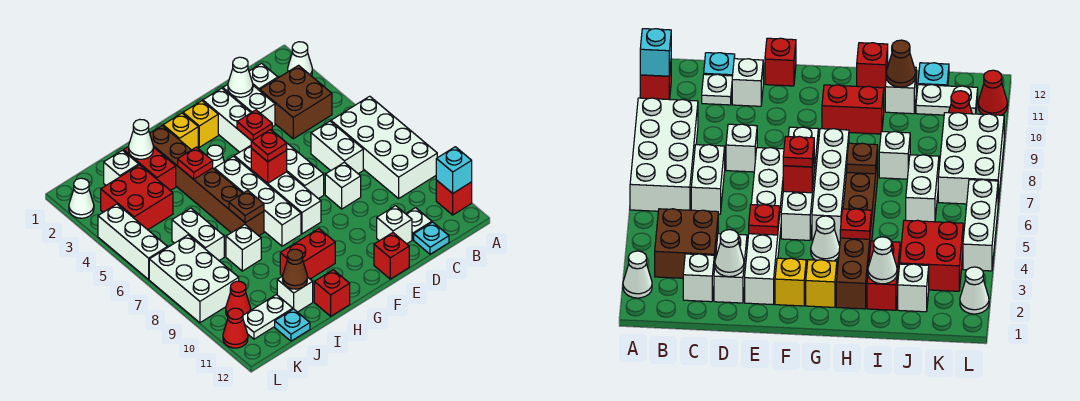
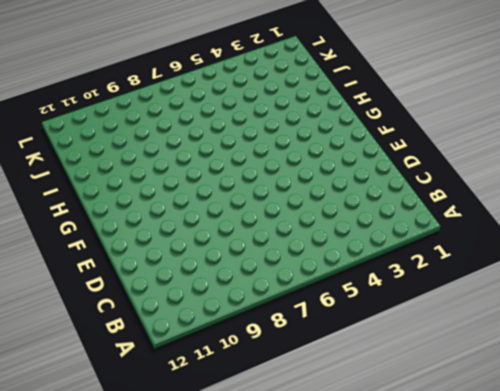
none -> white 1x1 cone [288,42,312,76]
none -> white 2x4 brick [331,96,437,198]
none -> red 1x1 brick [436,180,472,215]
none -> brown 2x2 brick [260,65,332,139]

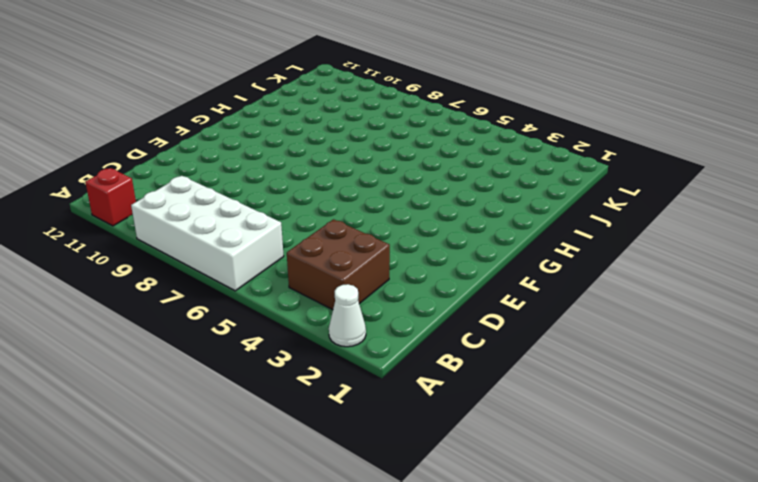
none -> white 1x1 brick [249,63,278,91]
none -> white 1x2 brick [311,121,363,174]
none -> white 1x1 plate [406,208,432,240]
none -> cyan 1x1 plate [414,222,449,254]

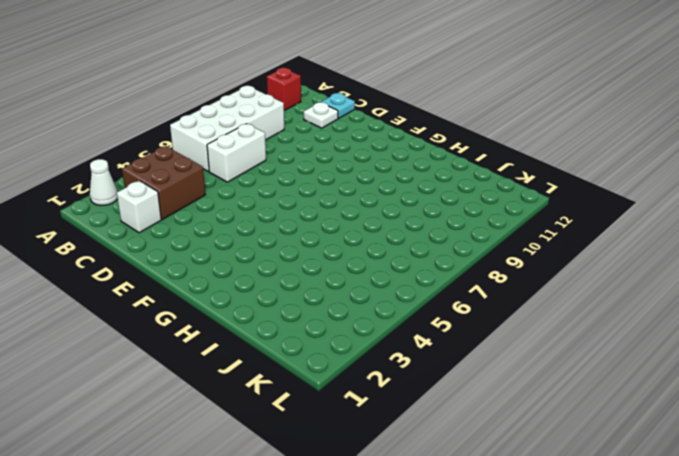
none -> white 1x2 brick [223,85,275,127]
none -> white 1x1 brick [325,162,361,209]
none -> white 1x1 brick [377,206,412,244]
none -> white 1x6 brick [203,88,324,199]

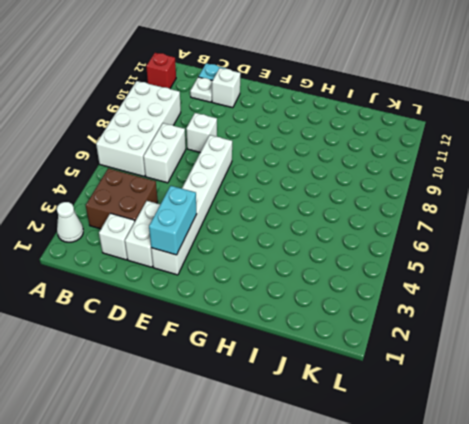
cyan 1x2 brick [149,186,196,255] -> none
none -> red 1x1 brick [374,233,409,279]
none -> yellow 1x1 brick [183,101,218,147]
none -> white 1x4 brick [234,146,321,234]
none -> yellow 1x1 brick [163,113,198,150]

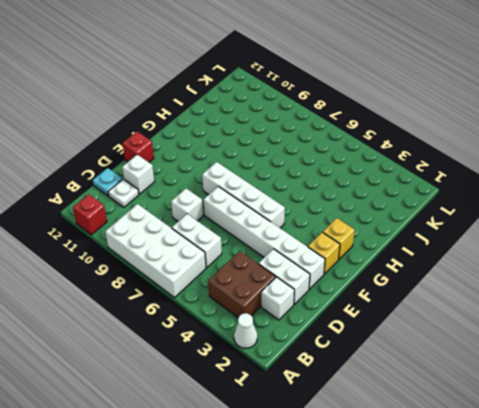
none -> white 1x1 cone [207,145,224,169]
none -> white 1x4 brick [215,156,301,246]
none -> red 1x2 brick [280,229,335,279]
none -> brown 1x6 brick [150,126,264,236]

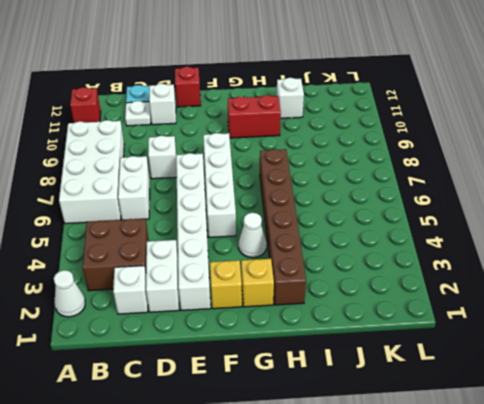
none -> white 1x4 brick [215,156,301,246]
none -> red 1x1 brick [314,270,350,316]
none -> red 1x2 brick [123,146,176,191]
none -> white 1x1 brick [226,225,261,271]

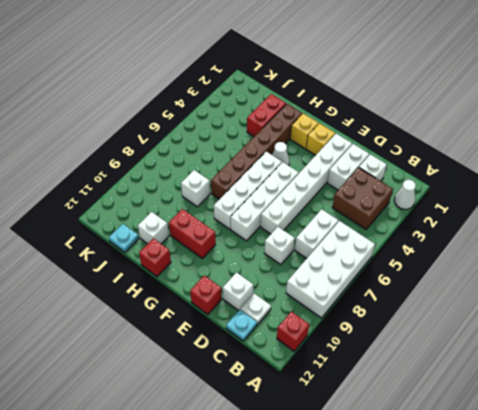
none -> white 1x1 brick [104,150,139,185]
none -> red 2x2 brick [101,165,173,230]
none -> white 1x2 brick [172,208,224,261]
none -> white 1x2 plate [243,295,293,339]

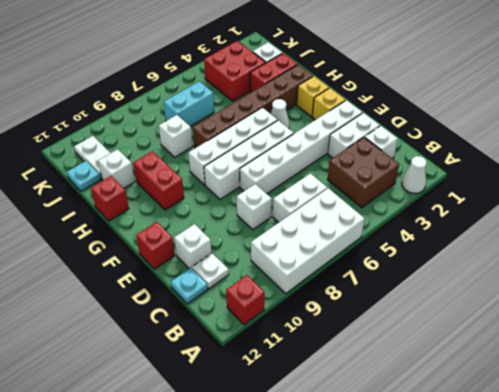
cyan 1x2 brick [164,81,214,127] -> white 1x2 brick [172,208,224,261]
none -> white 2x3 brick [149,235,239,323]
none -> red 1x1 cone [226,281,251,317]
none -> white 1x1 cone [69,178,94,218]
none -> white 1x3 brick [98,204,167,279]

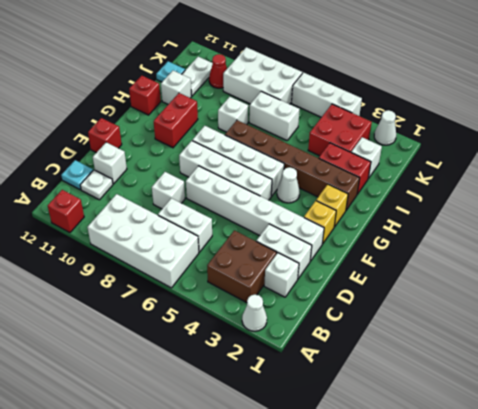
none -> red 1x1 cone [223,308,248,348]
none -> cyan 1x1 brick [436,147,472,193]
none -> white 1x1 cone [228,57,253,97]
none -> red 1x1 plate [237,110,272,141]

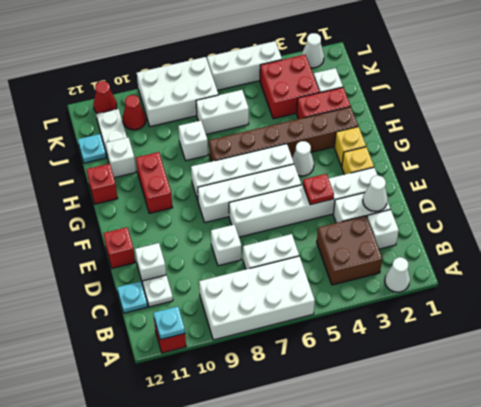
cyan 1x1 plate [153,306,185,340] -> cyan 1x1 brick [436,147,472,193]
none -> red 1x1 brick [251,148,287,183]
none -> red 1x1 plate [178,147,213,179]
none -> brown 1x1 plate [229,190,264,223]
none -> white 1x1 cone [129,119,153,159]

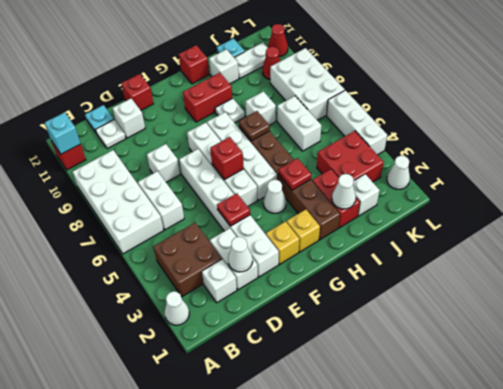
white 1x1 plate [215,98,245,123] -> none
none -> brown 1x1 cone [283,249,307,289]
none -> red 1x1 plate [251,130,287,162]

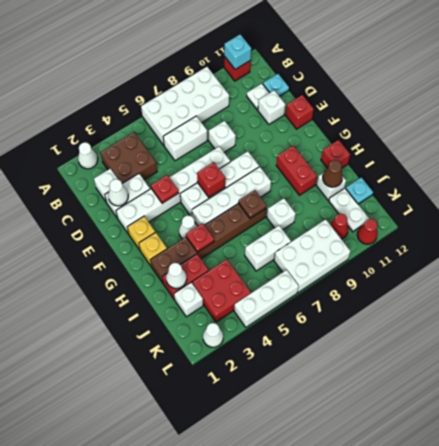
none -> red 1x1 plate [251,130,287,162]

